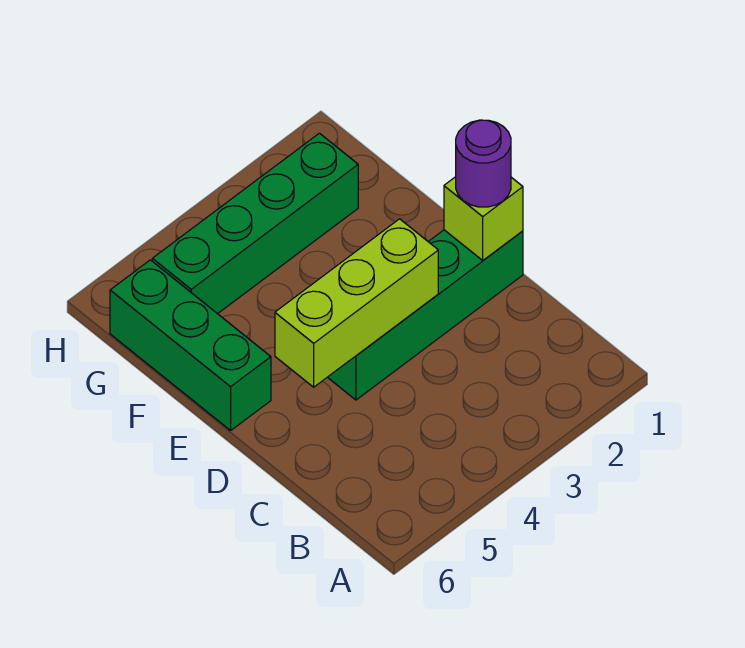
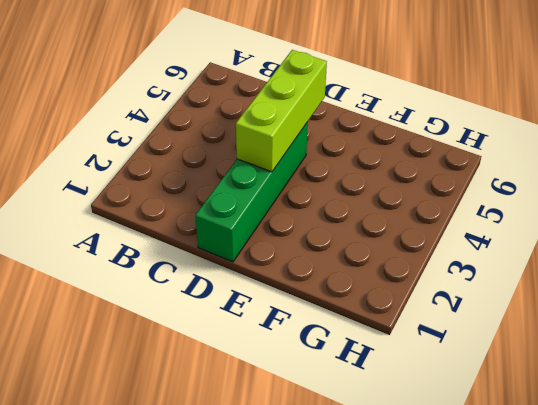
none -> green 1x3 brick [110,260,271,430]
none -> green 1x4 brick [152,133,358,314]

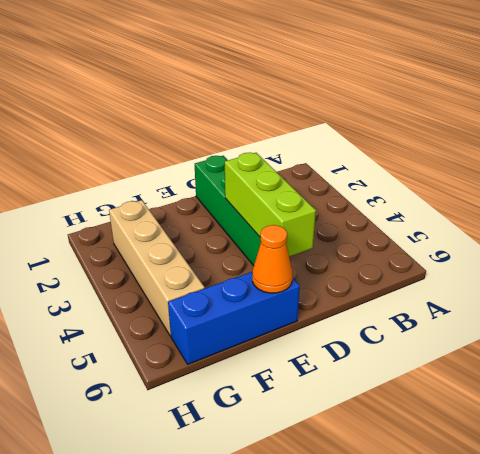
blue 1x3 brick [168,272,300,364] -> green 1x3 brick [110,260,271,430]
orange 1x1 cone [252,225,293,293] -> none
tan 1x4 brick [109,200,205,336] -> green 1x4 brick [152,133,358,314]
none -> lime 1x1 brick [444,177,523,260]
none -> purple 1x1 round brick [456,120,511,207]

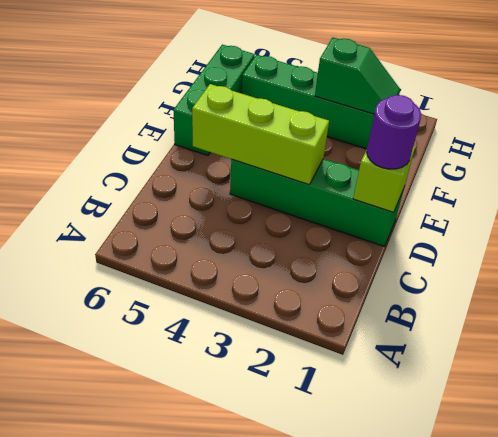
green 1x2 slope [315,38,400,114] -> none

